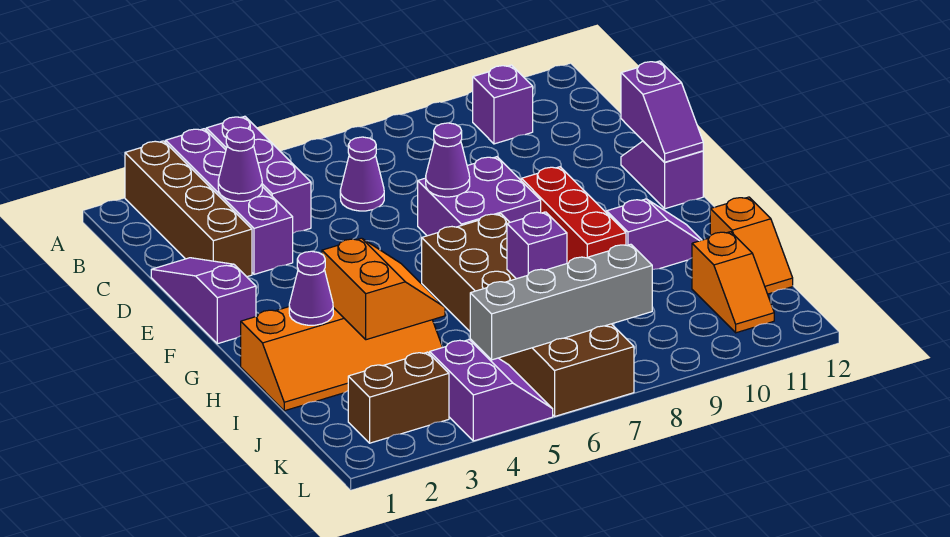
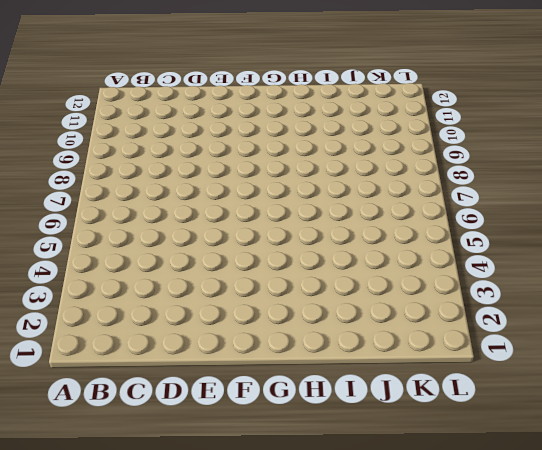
none -> brown 1x4 brick [125,141,252,277]
none -> purple 1x4 brick [166,129,293,274]
none -> purple 1x3 brick [206,116,311,233]

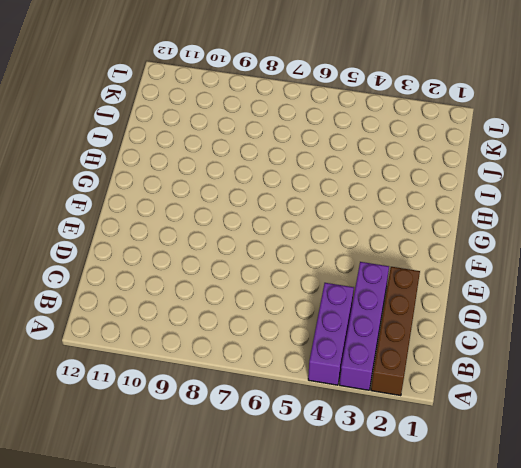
none -> purple 1x1 brick [473,65,533,144]
none -> purple 1x1 cone [340,137,384,211]
none -> purple 1x3 slope [151,258,256,344]

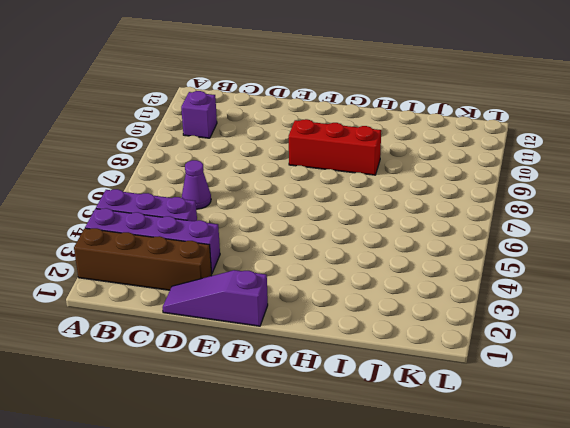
none -> purple 2x2 brick [418,157,541,236]
none -> purple 1x2 slope [621,141,703,209]
none -> brown 2x6 brick [422,214,634,416]

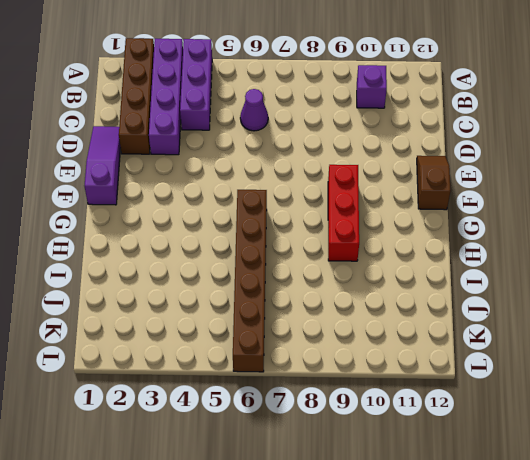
brown 1x2 slope [417,156,451,210] -> purple 1x2 slope [621,141,703,209]
brown 1x6 brick [233,190,267,372] -> brown 2x6 brick [422,214,634,416]
none -> purple 2x2 brick [418,157,541,236]
none -> orange 2x4 slope [241,307,443,411]
none -> purple 1x2 slope [607,199,701,270]

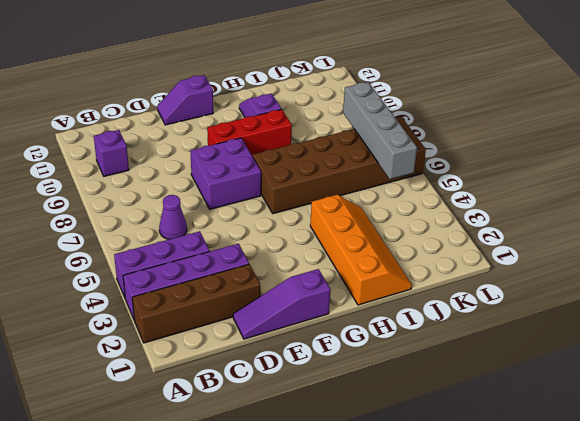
none -> orange 1x2 slope [710,197,793,294]
none -> orange 1x2 slope [692,232,774,333]
none -> brown 1x2 brick [348,352,449,443]

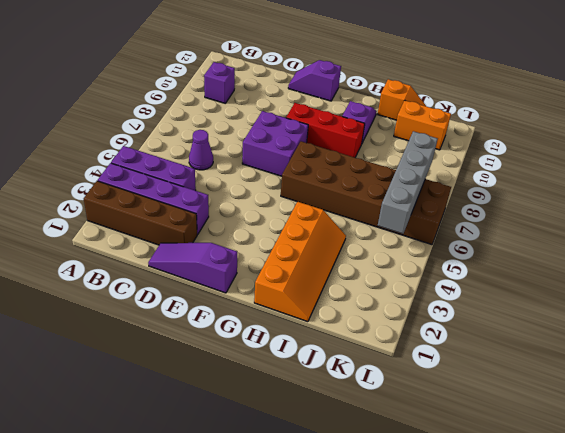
orange 1x2 brick [394,100,451,150] -> orange 1x2 slope [692,232,774,333]
none -> brown 1x2 brick [348,352,449,443]
none -> purple 2x2 slope [430,340,553,441]
none -> purple 1x1 cone [218,127,262,201]

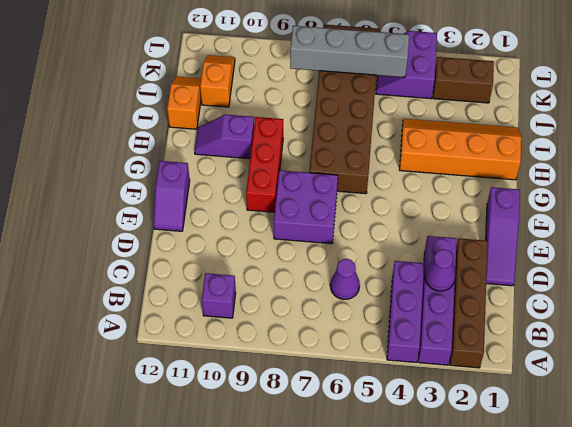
none -> purple 1x1 cone [426,123,470,197]
none -> purple 1x2 slope [621,61,703,162]
none -> purple 1x1 cone [289,251,333,325]

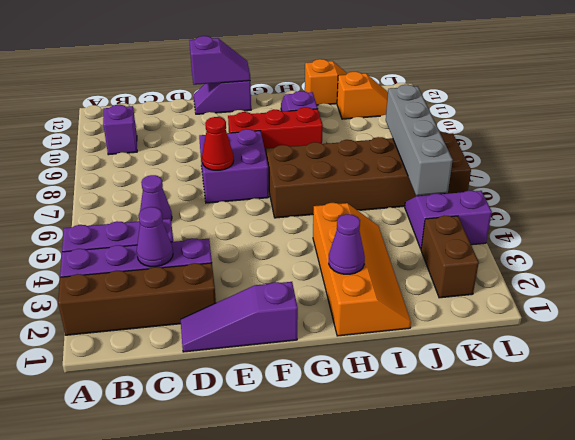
red 1x1 cone [202,117,234,170] -> purple 1x1 cone [426,123,470,197]
none -> orange 2x2 slope [322,238,445,340]
none -> purple 1x1 brick [507,212,567,279]

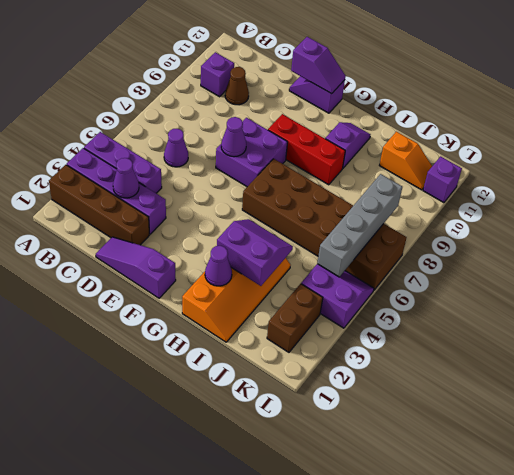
brown 1x1 cone [225,67,249,105] -> none
purple 2x2 slope [217,219,293,286] -> orange 2x2 slope [322,238,445,340]
purple 1x1 brick [423,156,462,203] -> purple 1x1 brick moved to [507,212,567,279]
none -> orange 1x2 slope [710,197,793,294]

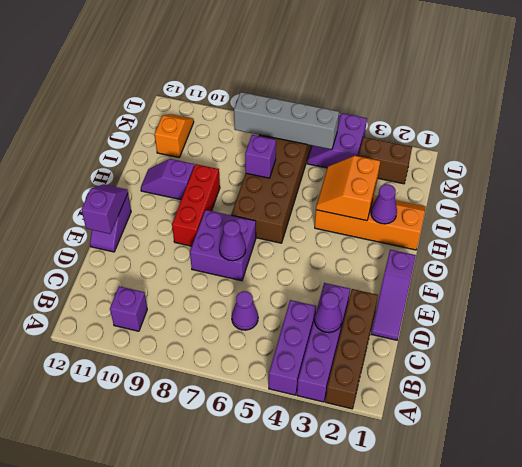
none -> orange 1x2 slope [710,197,793,294]

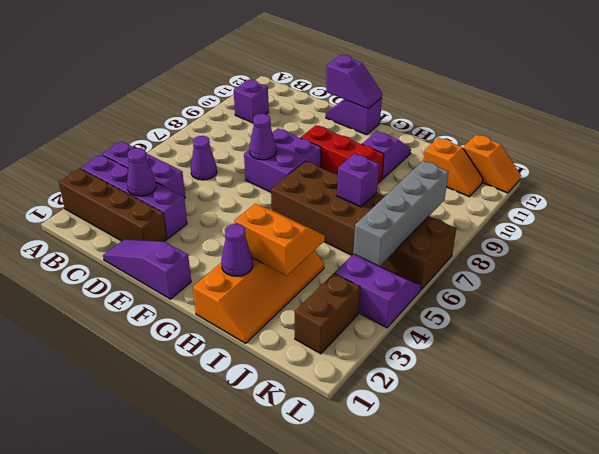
orange 1x2 slope [463,134,521,193] -> orange 1x2 slope moved to [710,197,793,294]

